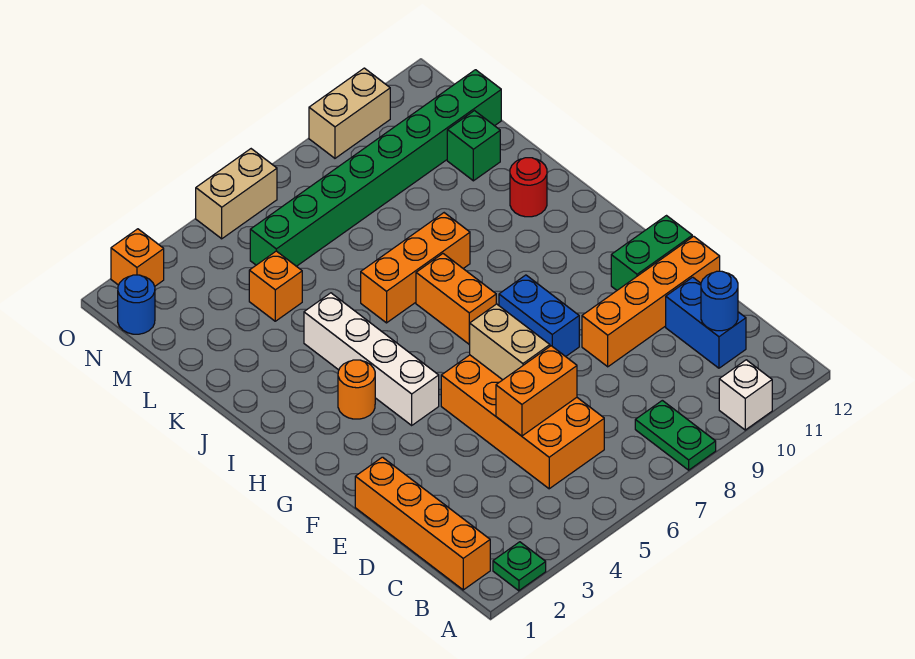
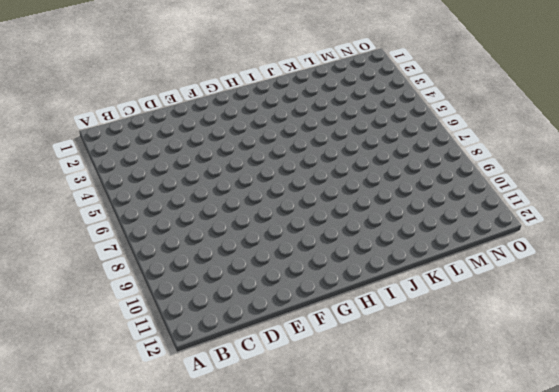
none -> green 1x1 plate [493,542,546,591]
none -> green 1x2 plate [635,400,716,470]
none -> white 1x1 brick [719,360,772,430]

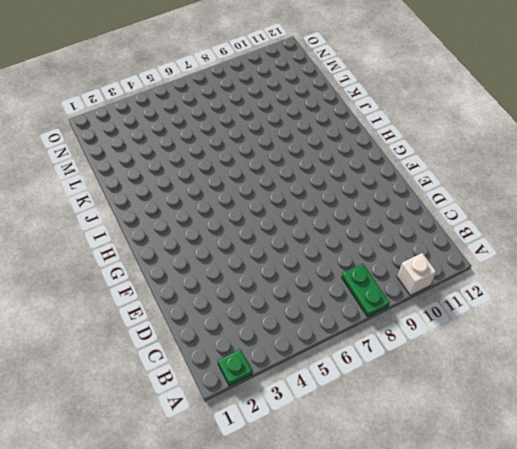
none -> orange 1x4 brick [355,457,490,590]
none -> orange 2x4 brick [441,355,604,489]
none -> blue 1x2 brick [666,277,746,368]

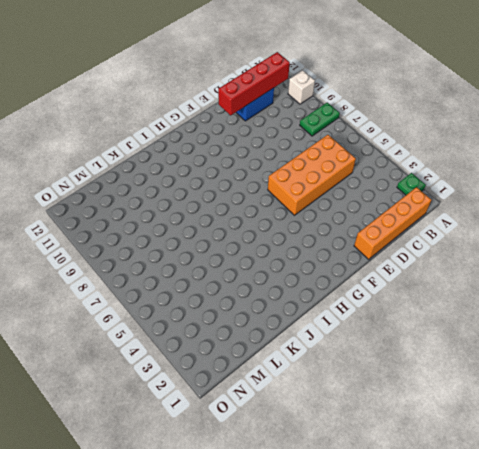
red 1x4 brick [218,52,290,115] -> blue 1x1 round brick [701,271,738,331]
none -> orange 1x4 brick [582,236,720,367]
none -> blue 1x2 brick [499,275,579,357]
none -> green 1x2 brick [611,216,692,290]

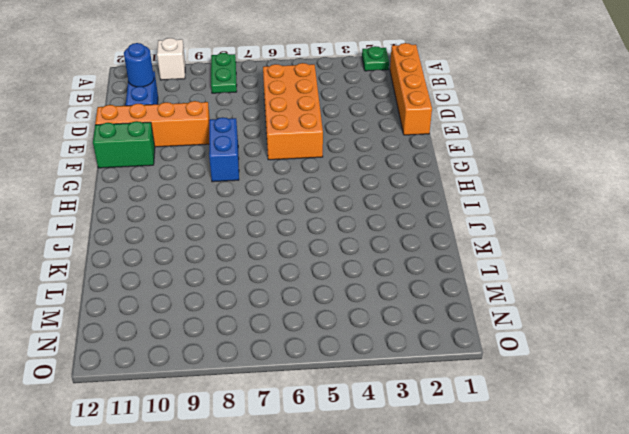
none -> white 1x4 brick [304,293,439,425]
none -> orange 1x1 round brick [338,360,375,419]
none -> orange 1x2 brick [416,254,496,344]

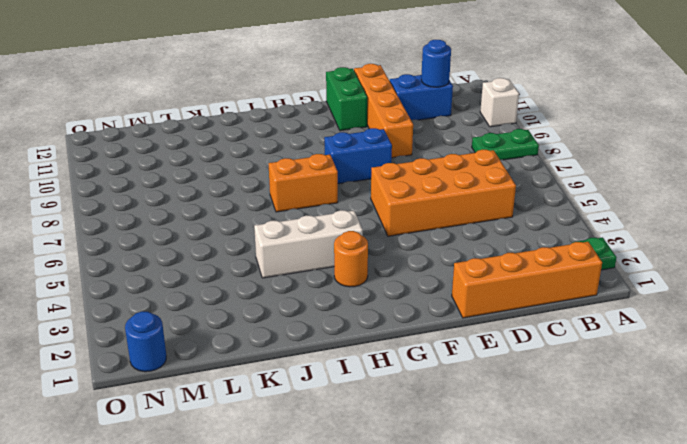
white 1x3 brick [254,210,363,278] -> white 1x4 brick [304,293,439,425]
none -> orange 1x3 brick [361,213,470,323]
none -> red 1x1 round brick [510,158,547,217]
none -> orange 1x1 brick [249,251,302,321]

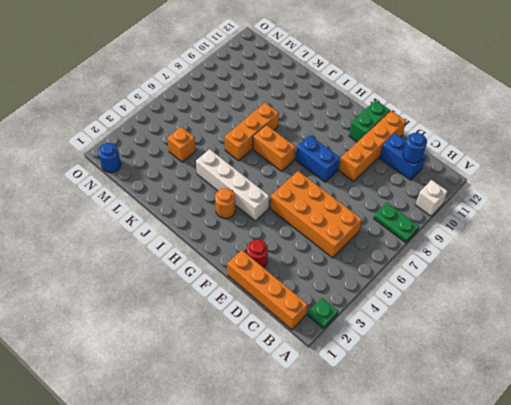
red 1x1 round brick [247,240,268,268] -> red 1x1 round brick moved to [510,158,547,217]
none -> green 1x1 brick [447,111,500,181]
none -> green 1x8 brick [250,70,501,266]
none -> orange 1x1 brick [111,229,164,286]

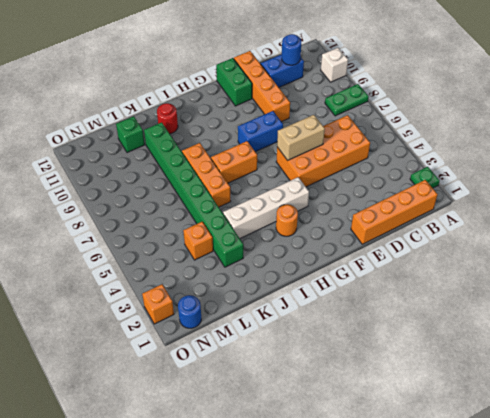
green 1x8 brick [144,122,243,267] -> green 1x8 brick moved to [250,70,501,266]
none -> tan 1x2 brick [196,149,277,239]
none -> tan 1x2 brick [309,68,390,158]
none -> orange 1x2 brick [496,346,577,436]

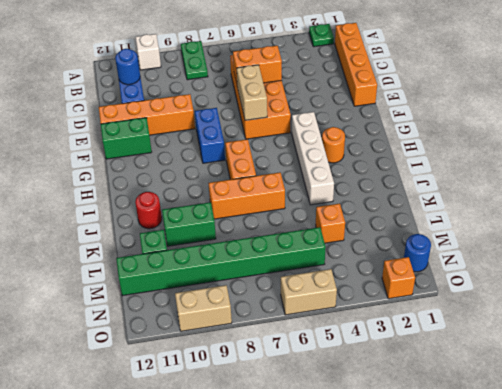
green 1x2 brick [162,202,216,246] -> none

